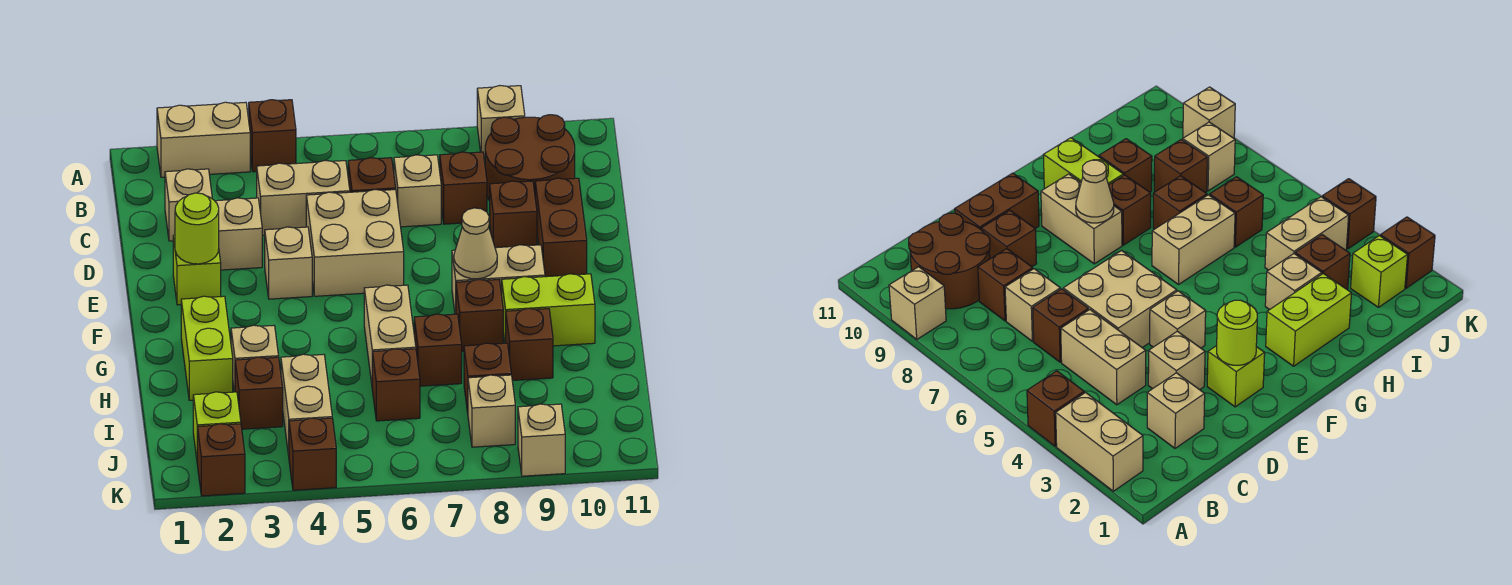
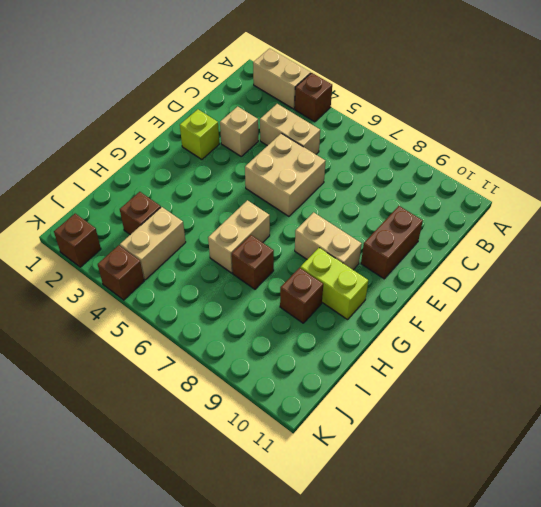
none -> tan 1x1 brick [477,86,525,158]
none -> brown 2x2 round brick [485,115,575,201]
none -> tan 1x1 brick [165,169,212,241]
none -> brown 1x1 brick [348,158,396,192]

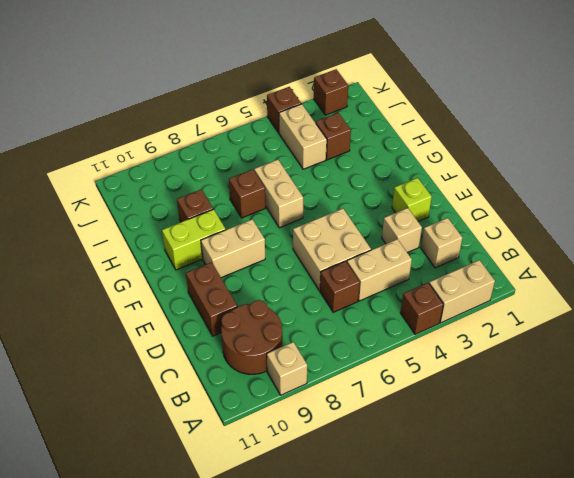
none -> tan 1x1 brick [394,155,441,227]
none -> brown 1x1 brick [440,152,487,224]
none -> brown 1x1 brick [490,181,537,248]
none -> tan 1x1 brick [265,227,312,299]

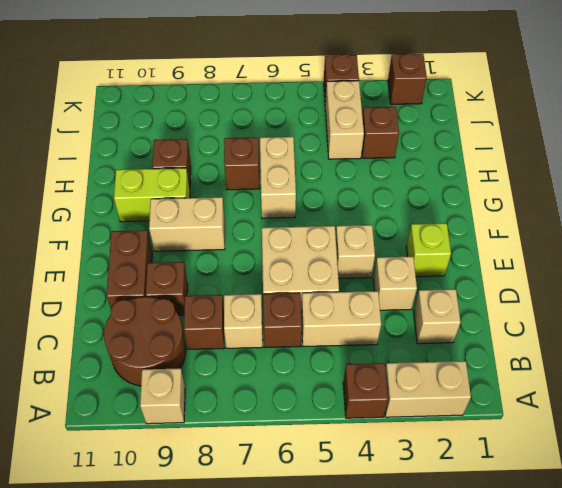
none -> lime 1x2 brick [181,296,233,400]
none -> brown 1x1 brick [456,279,503,352]
none -> tan 1x1 brick [231,325,279,392]
none -> brown 1x1 brick [372,349,420,421]

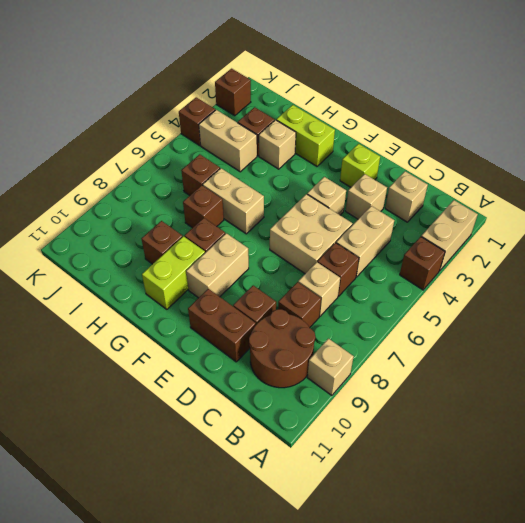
none -> brown 1x1 brick [464,343,511,413]
none -> lime 1x1 brick [193,392,241,458]
none -> tan 1x1 brick [468,375,515,447]
none -> tan 1x1 brick [518,404,565,476]

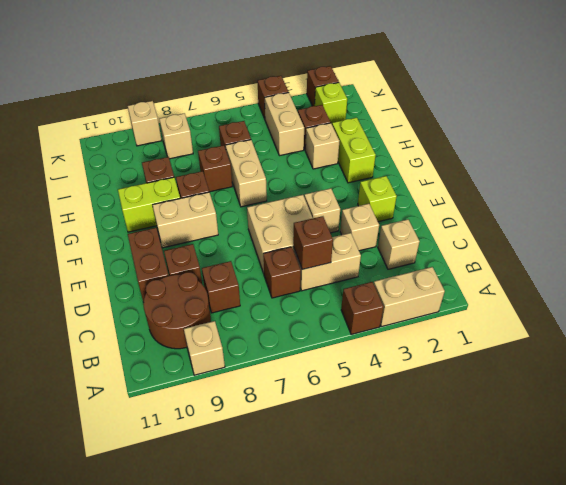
brown 1x1 brick [293,216,333,269] -> brown 1x1 brick moved to [464,343,511,413]
none -> tan 1x1 brick [394,155,441,227]
none -> lime 1x1 round brick [175,193,219,264]
none -> tan 1x1 cone [454,208,497,279]

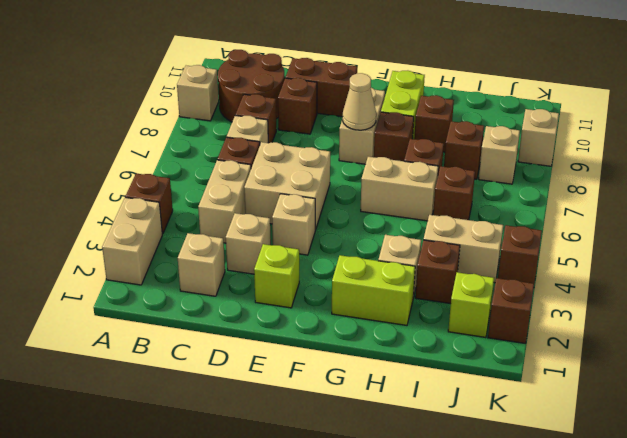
none -> lime 1x1 round brick [175,193,219,264]

